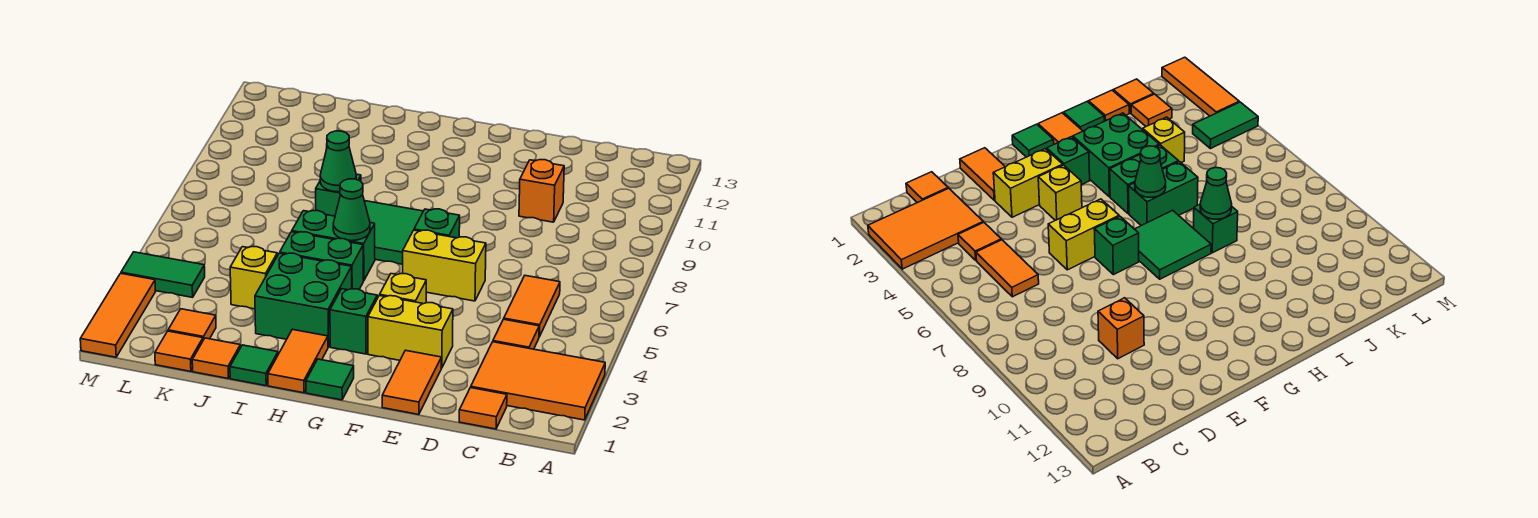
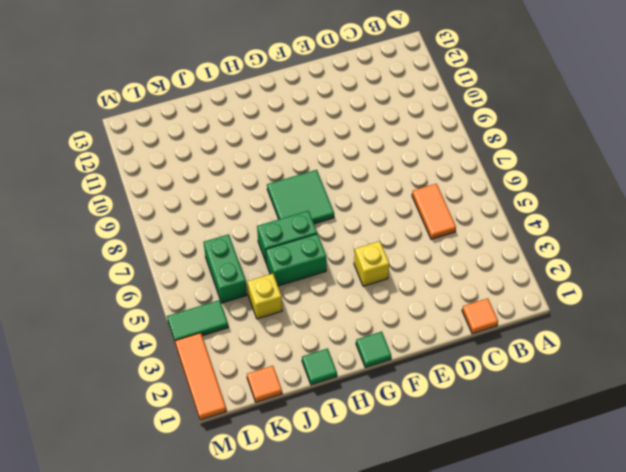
green 1x2 brick [203,234,247,303] -> none
none -> orange 2x3 tile [471,342,605,420]
none -> orange 1x1 tile [493,319,539,349]
none -> orange 1x1 brick [519,160,564,222]

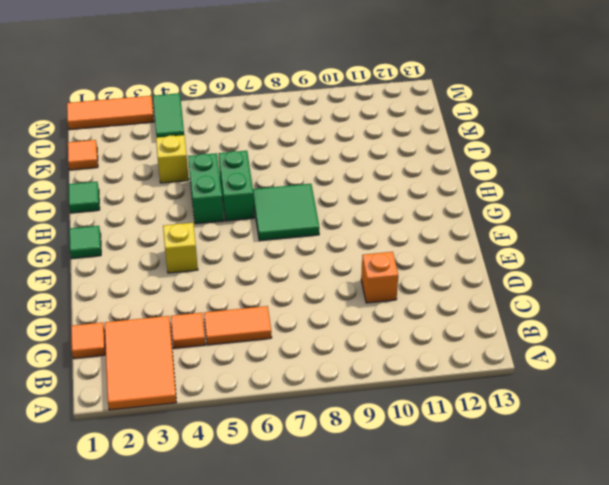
none -> orange 1x2 tile [382,350,441,415]
none -> yellow 1x2 brick [368,295,453,368]
none -> yellow 1x2 brick [403,230,486,301]

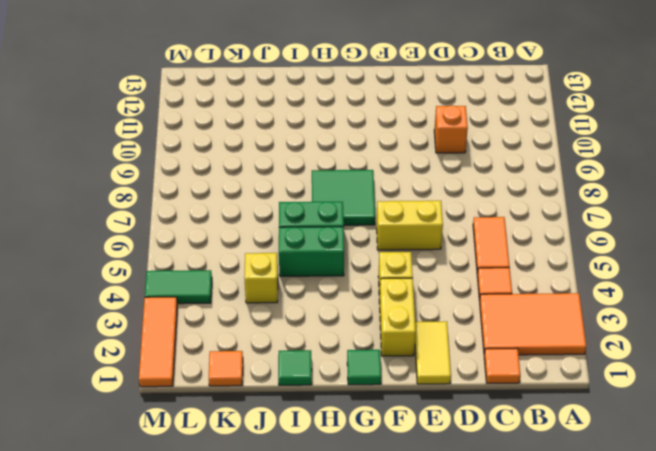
yellow 1x2 tile [415,321,451,384] -> orange 1x2 tile [382,350,441,415]
yellow 1x2 brick [379,278,416,356] -> yellow 1x2 brick turned to [368,295,453,368]
none -> green 1x1 brick [414,209,460,238]
none -> green 1x1 brick [330,289,377,354]
none -> orange 1x2 tile [268,329,328,393]

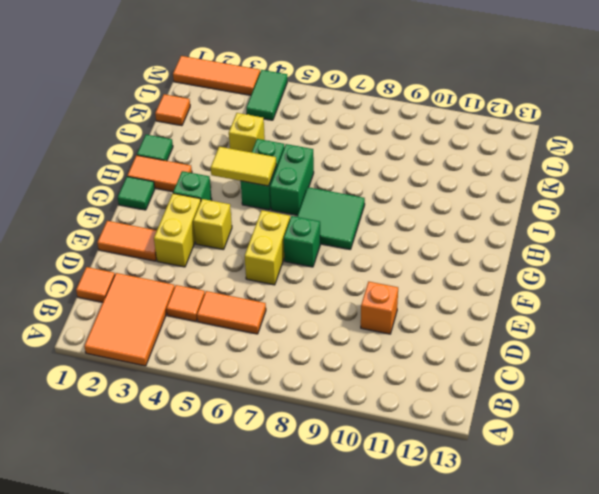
yellow 1x2 tile [211,147,276,186] -> none
none -> green 2x2 brick [255,253,352,347]
none -> green 1x1 brick [316,174,361,216]
none -> orange 1x1 tile [192,338,240,378]

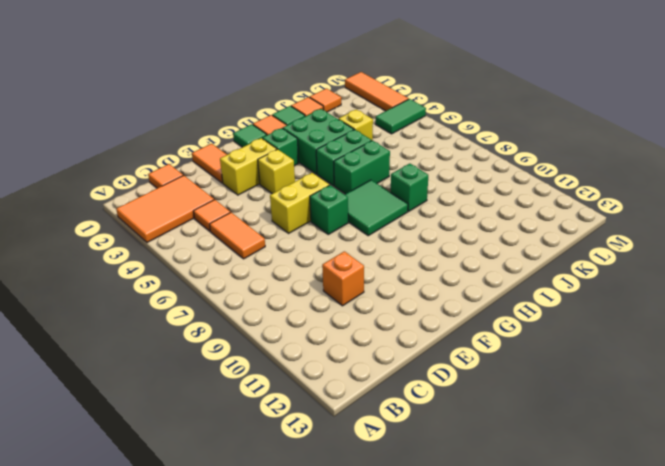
none -> orange 1x1 tile [168,309,216,340]
none -> green 1x1 cone [333,179,370,241]
none -> green 1x1 cone [320,131,356,192]

